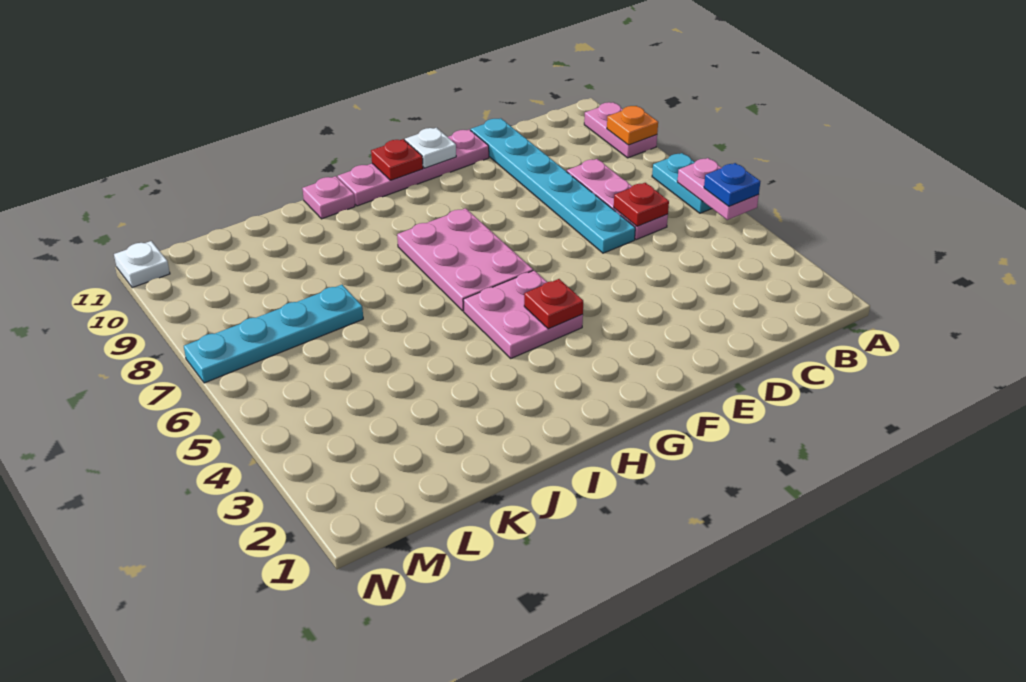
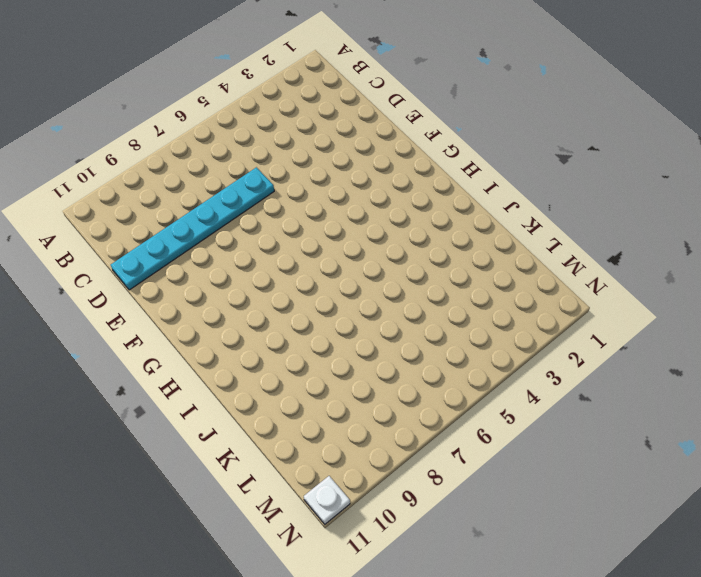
none -> cyan 1x2 plate [652,153,712,213]
none -> pink 1x2 plate [584,102,657,158]
none -> pink 1x3 plate [567,159,668,240]

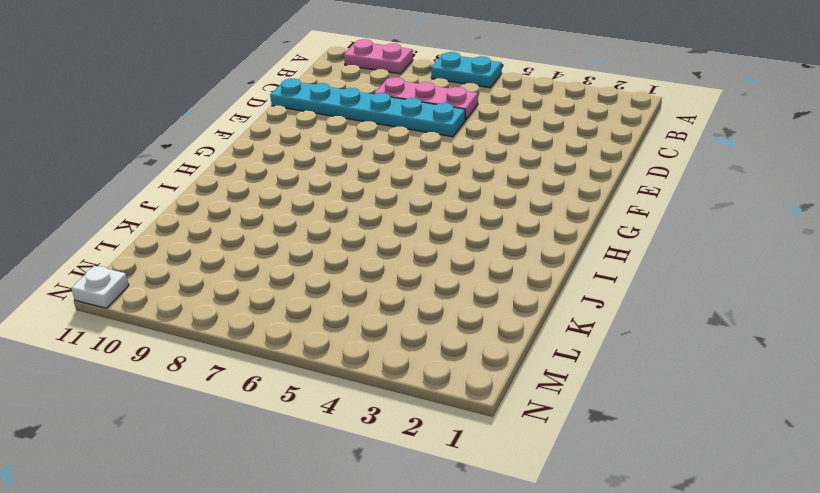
none -> pink 1x4 plate [338,129,489,206]
none -> pink 2x2 plate [463,271,583,358]
none -> pink 2x3 plate [397,208,533,311]

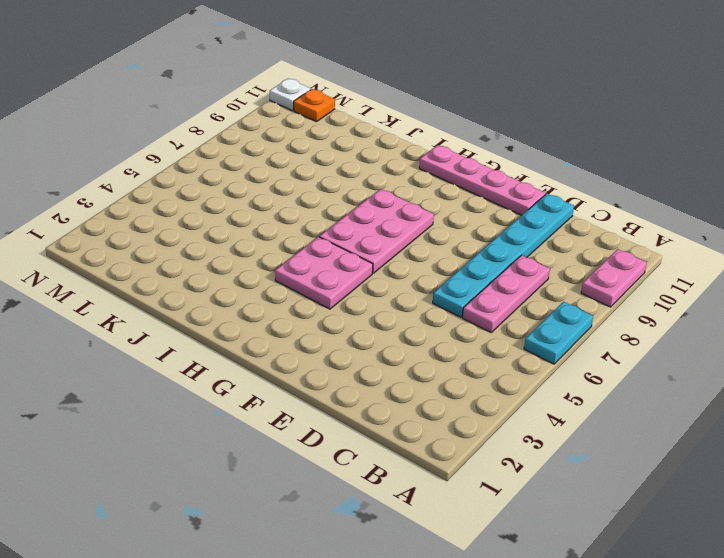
orange 1x1 plate [294,89,335,122] -> orange 1x1 plate moved to [607,106,658,145]
none -> pink 1x1 plate [302,176,355,219]
none -> cyan 1x4 plate [184,285,363,383]
none -> pink 1x2 plate [677,158,759,220]

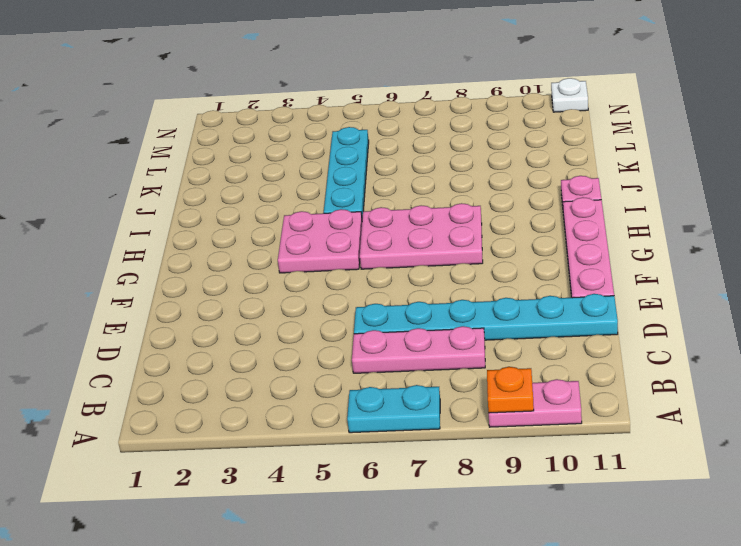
cyan 1x4 plate [324,127,369,218] -> cyan 1x4 plate moved to [184,285,363,383]
none -> pink 1x2 plate [677,158,759,220]
none -> red 1x1 plate [614,183,669,226]
none -> white 1x1 plate [405,128,456,168]

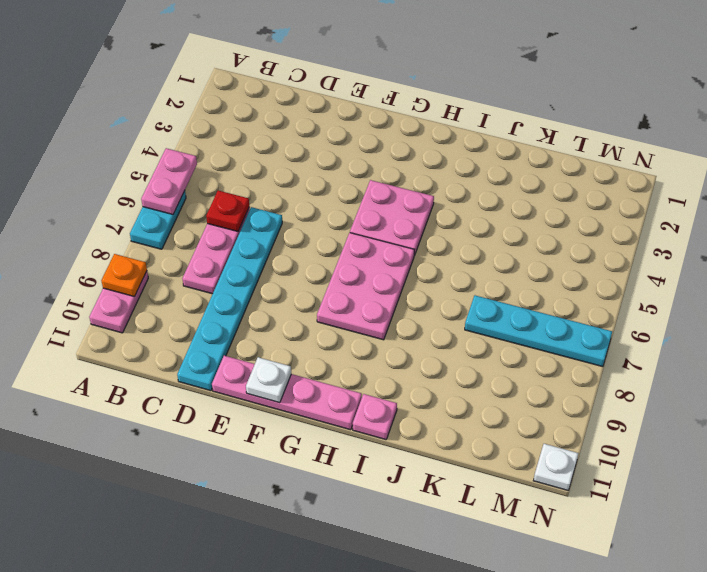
none -> red 1x1 plate [524,279,583,329]
none -> red 1x1 plate [371,139,423,180]
none -> blue 1x1 plate [704,163,761,207]

